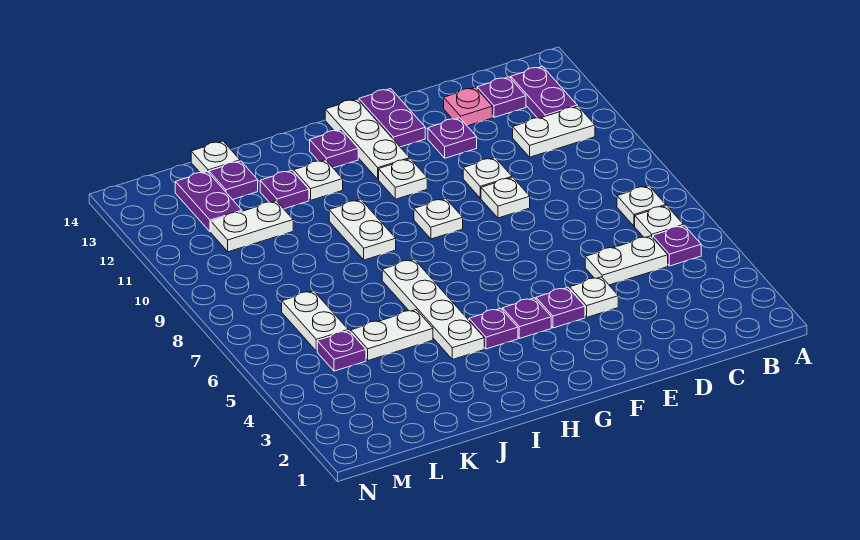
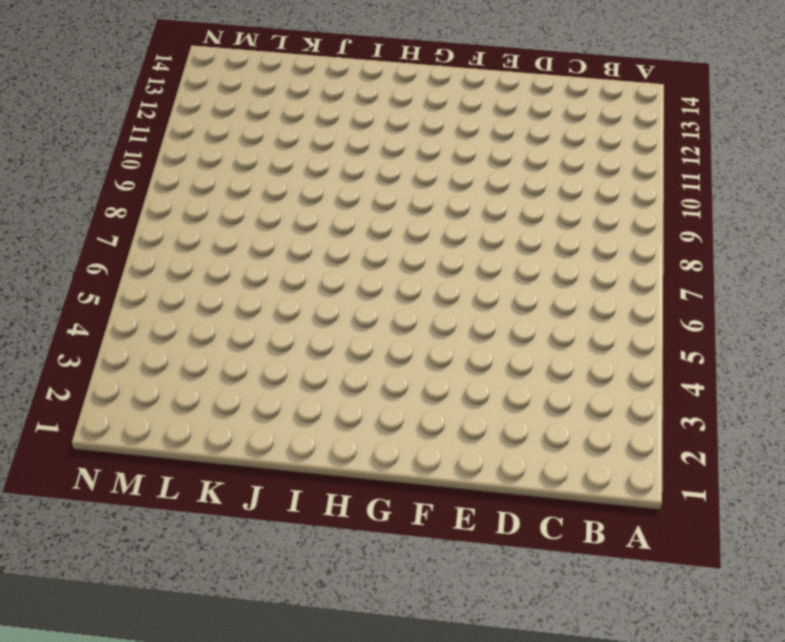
none -> purple 1x1 plate [653,225,701,266]
none -> white 1x1 plate [635,206,684,238]
none -> white 1x1 plate [617,186,666,226]
none -> white 1x2 plate [513,106,595,157]

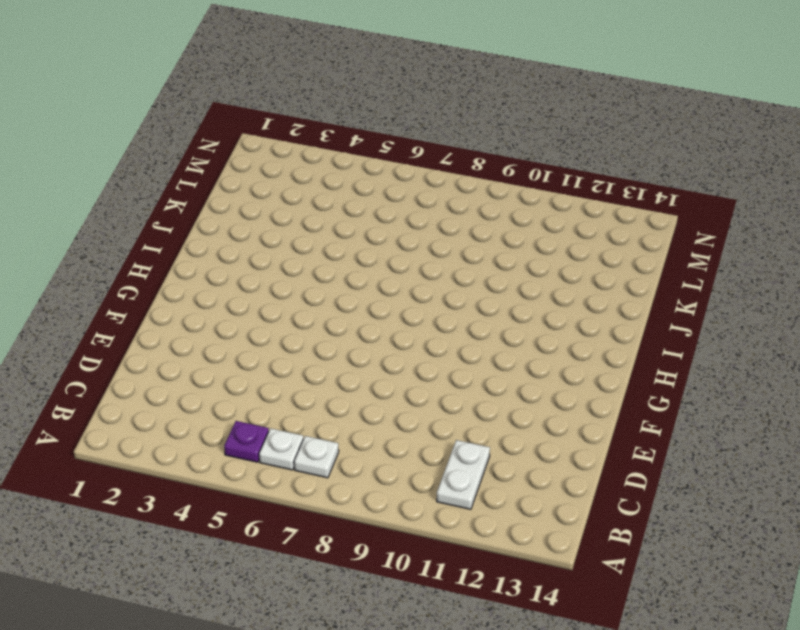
none -> purple 1x2 plate [511,66,577,118]
none -> white 1x2 plate [585,236,668,285]
none -> purple 1x1 plate [477,77,526,117]
none -> pink 1x1 plate [444,87,492,126]

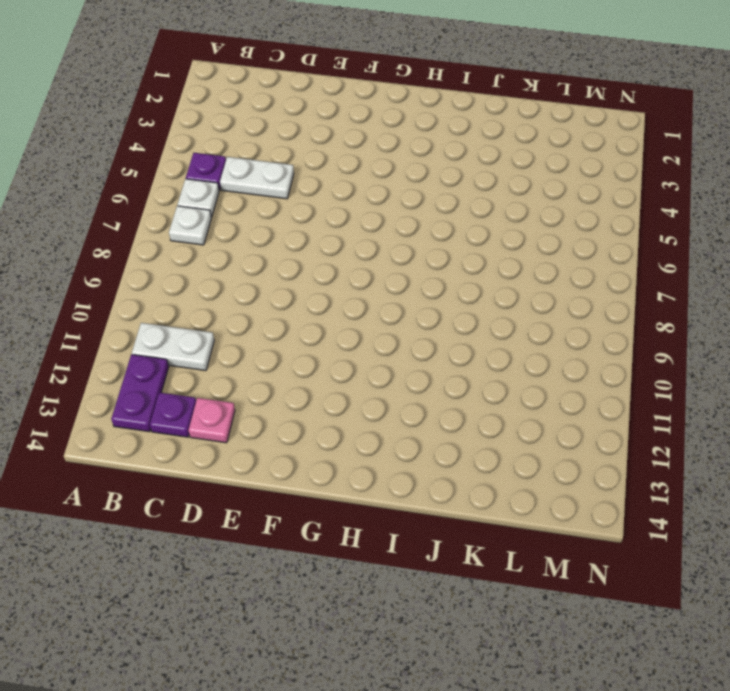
none -> white 1x1 plate [570,277,618,317]
none -> white 1x1 plate [481,177,530,218]
none -> white 1x1 plate [463,158,512,198]
none -> purple 1x1 plate [428,118,477,158]

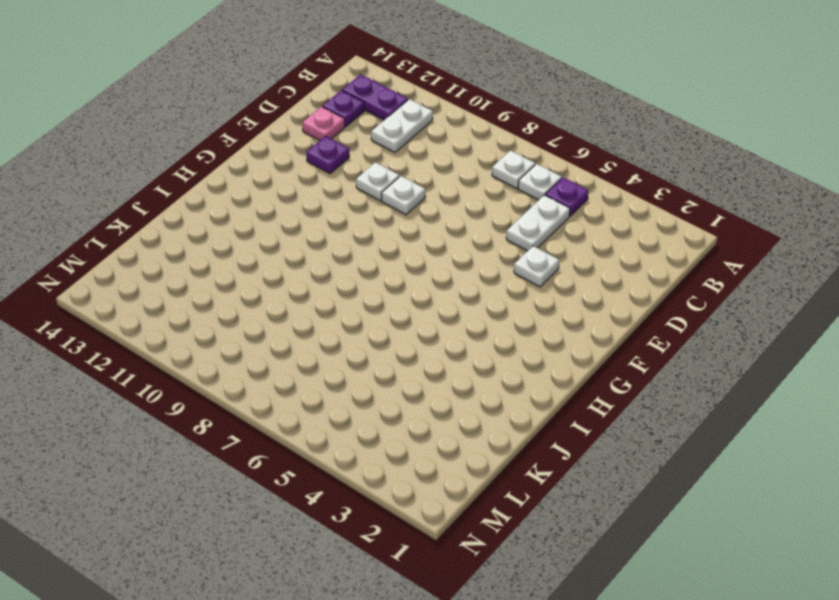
none -> purple 1x1 plate [536,287,585,328]
none -> purple 1x2 plate [359,89,425,147]
none -> purple 1x1 plate [503,298,551,338]
none -> white 1x1 plate [414,198,463,239]

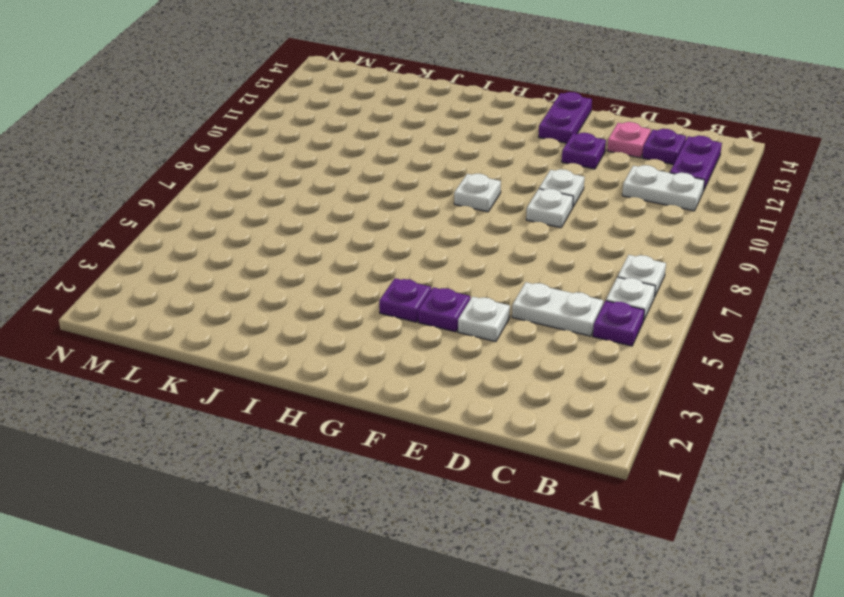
none -> white 1x1 plate [379,159,427,199]
none -> white 1x3 plate [325,99,410,179]
none -> purple 1x1 plate [469,308,518,349]
none -> purple 1x1 plate [310,129,358,168]

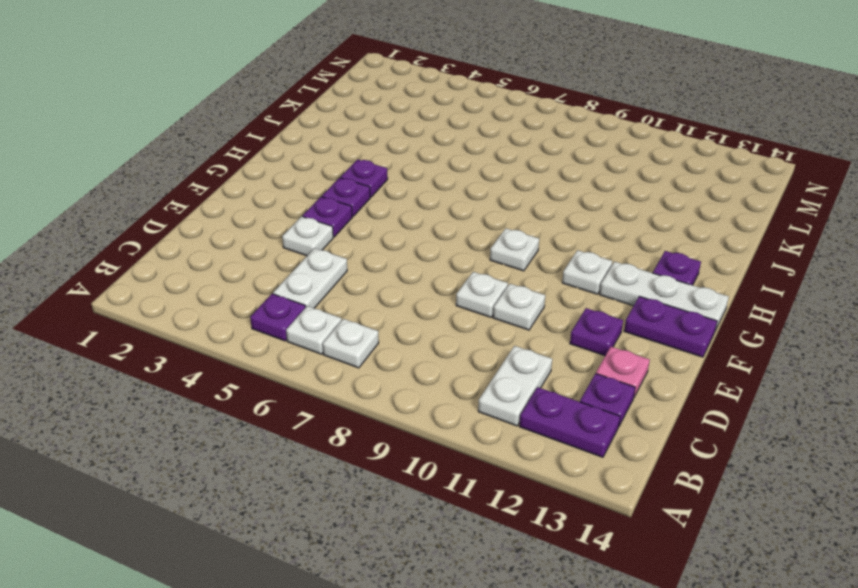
none -> white 1x4 plate [382,259,484,359]
none -> white 1x2 plate [329,200,396,260]
none -> white 1x1 plate [293,160,343,200]
none -> white 1x2 plate [351,310,433,360]

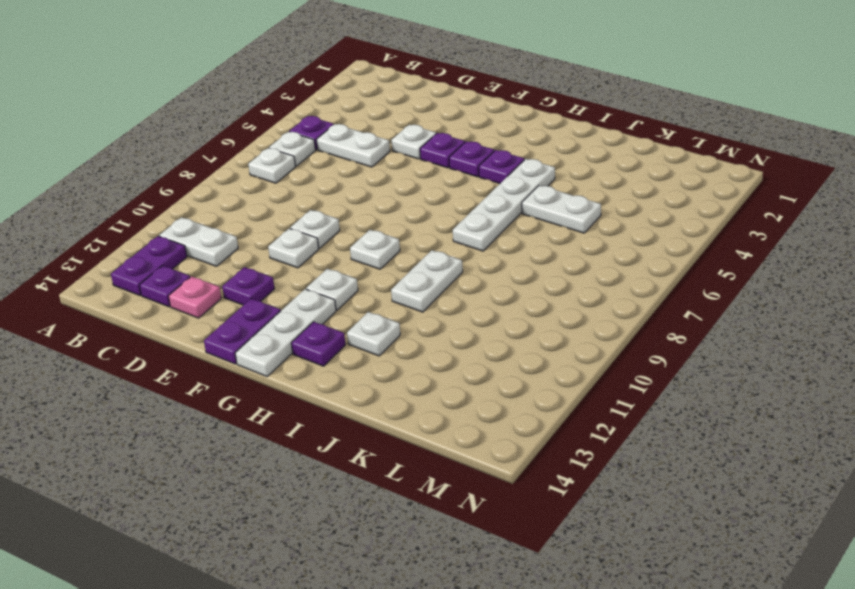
none -> purple 1x1 plate [260,170,309,209]
none -> white 1x2 plate [211,201,293,252]
none -> purple 1x1 plate [209,161,258,200]
none -> white 1x1 plate [191,141,240,173]

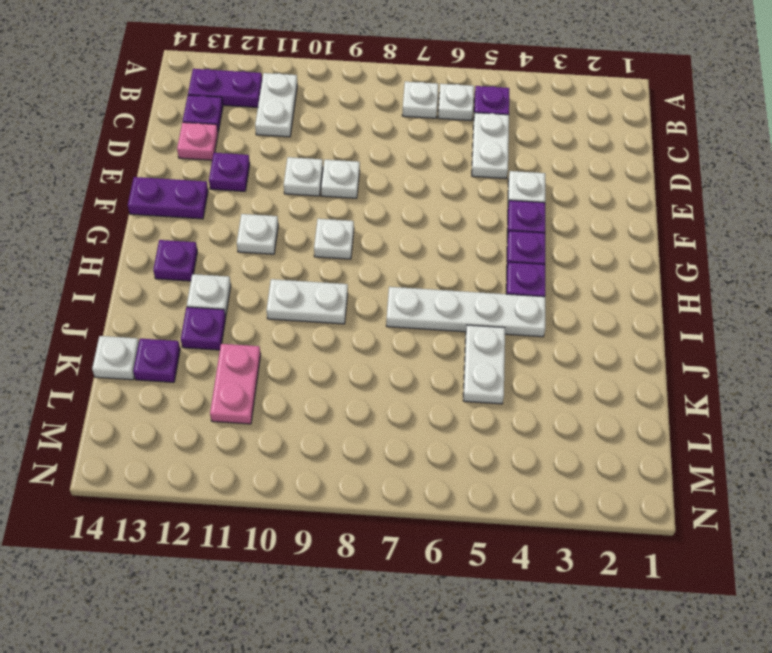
pink 1x2 plate [210,344,261,424] -> white 1x2 plate [211,201,293,252]
none -> white 1x3 plate [325,99,410,179]
none -> purple 1x1 plate [317,331,366,371]
none -> white 1x2 plate [282,291,348,351]
none -> purple 1x2 plate [175,172,242,232]

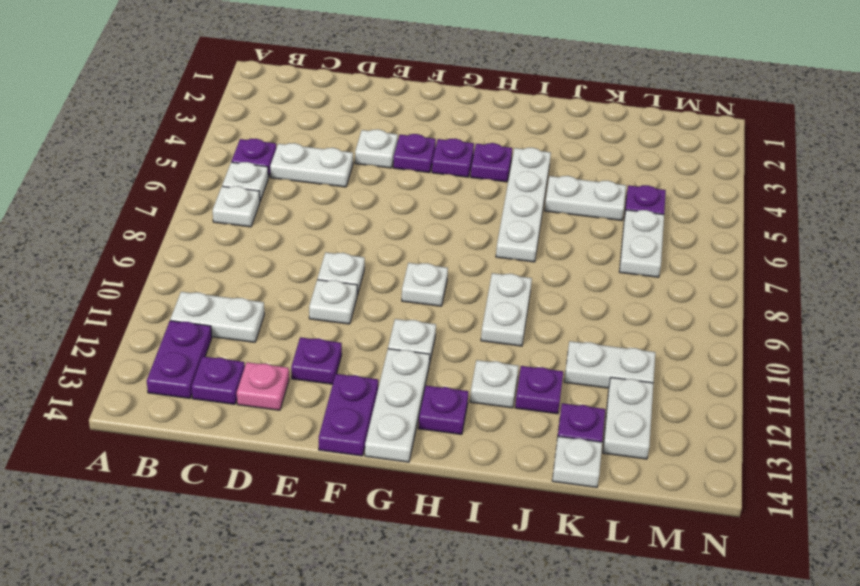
white 1x2 plate [603,377,653,459] -> purple 1x2 plate [175,172,242,232]

